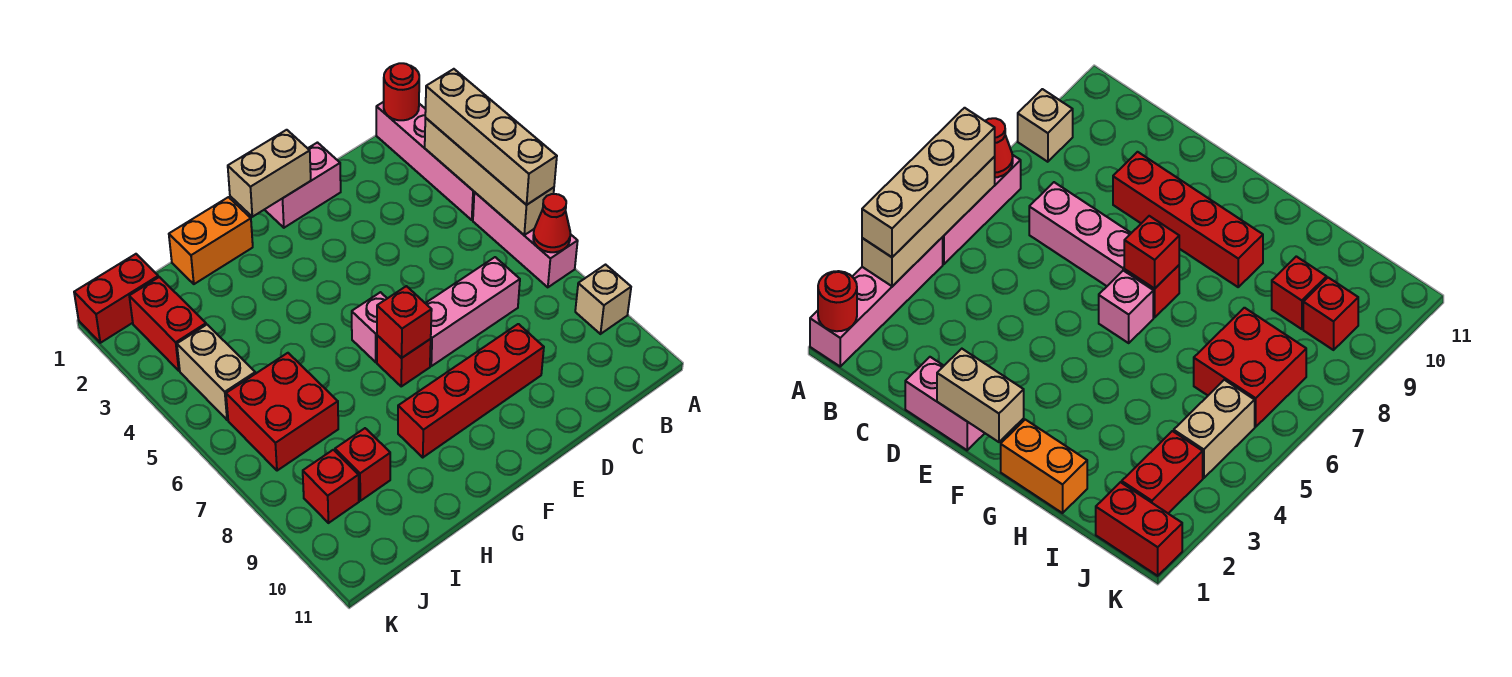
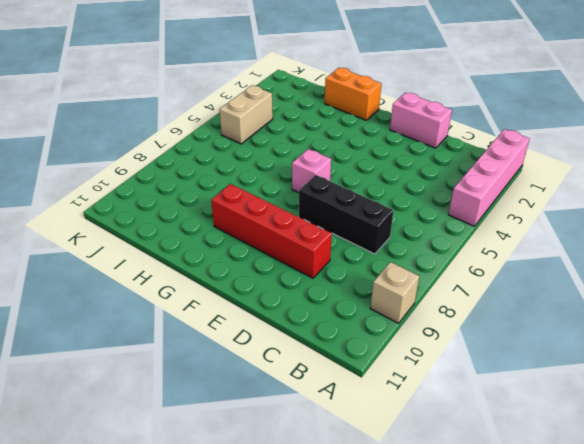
black 1x3 brick [299,175,394,254] -> pink 1x3 brick [426,257,520,366]
none -> pink 1x3 brick [473,192,578,287]
none -> red 1x1 brick [377,335,431,386]
none -> red 2x2 brick [226,353,338,471]

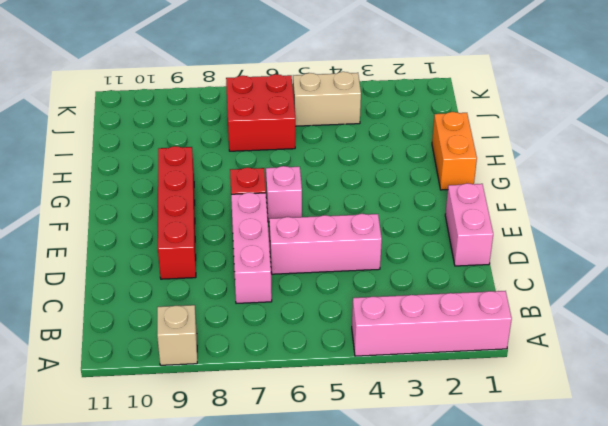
pink 1x3 brick [269,214,382,274] -> pink 1x3 brick moved to [473,192,578,287]
none -> red 1x1 brick [335,428,390,501]
none -> red 1x2 brick [74,254,158,343]
none -> red 1x2 brick [129,277,206,371]

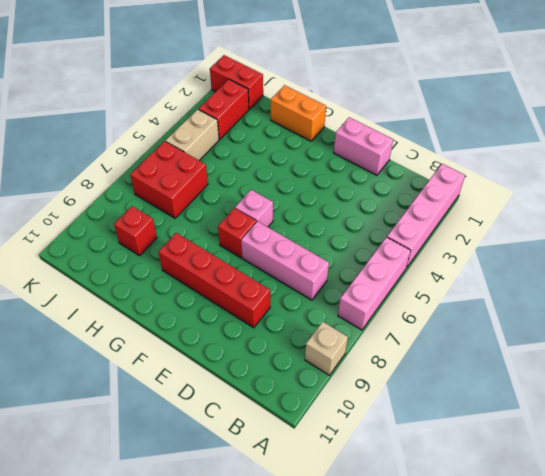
none -> red 1x1 brick [303,450,359,523]
none -> red 1x1 round brick [384,63,419,120]
none -> tan 1x4 brick [425,118,554,235]

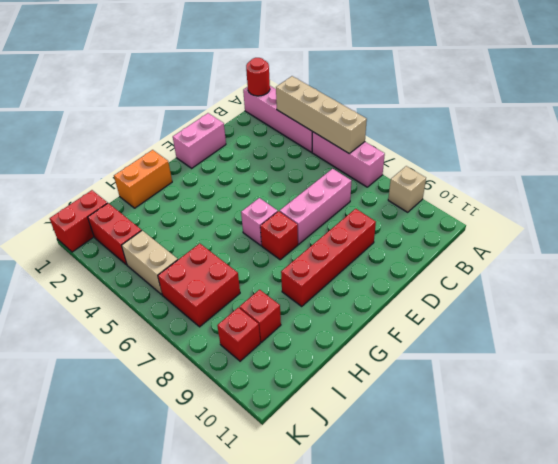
none -> red 1x1 cone [533,194,570,252]
none -> tan 1x2 brick [228,130,311,217]
none -> red 1x1 brick [377,286,432,358]

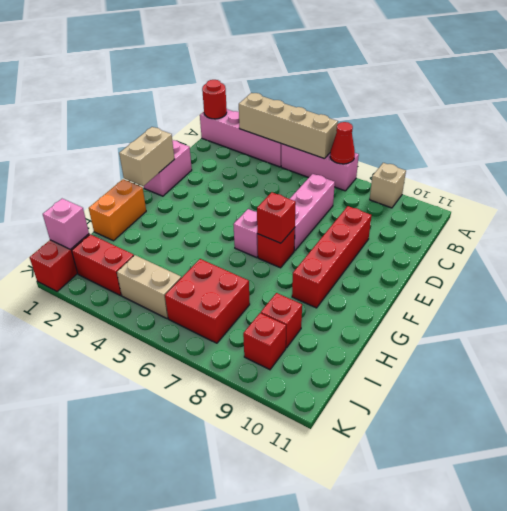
pink 1x1 brick [43,199,89,249] -> none
none -> tan 1x4 brick [425,69,557,205]

